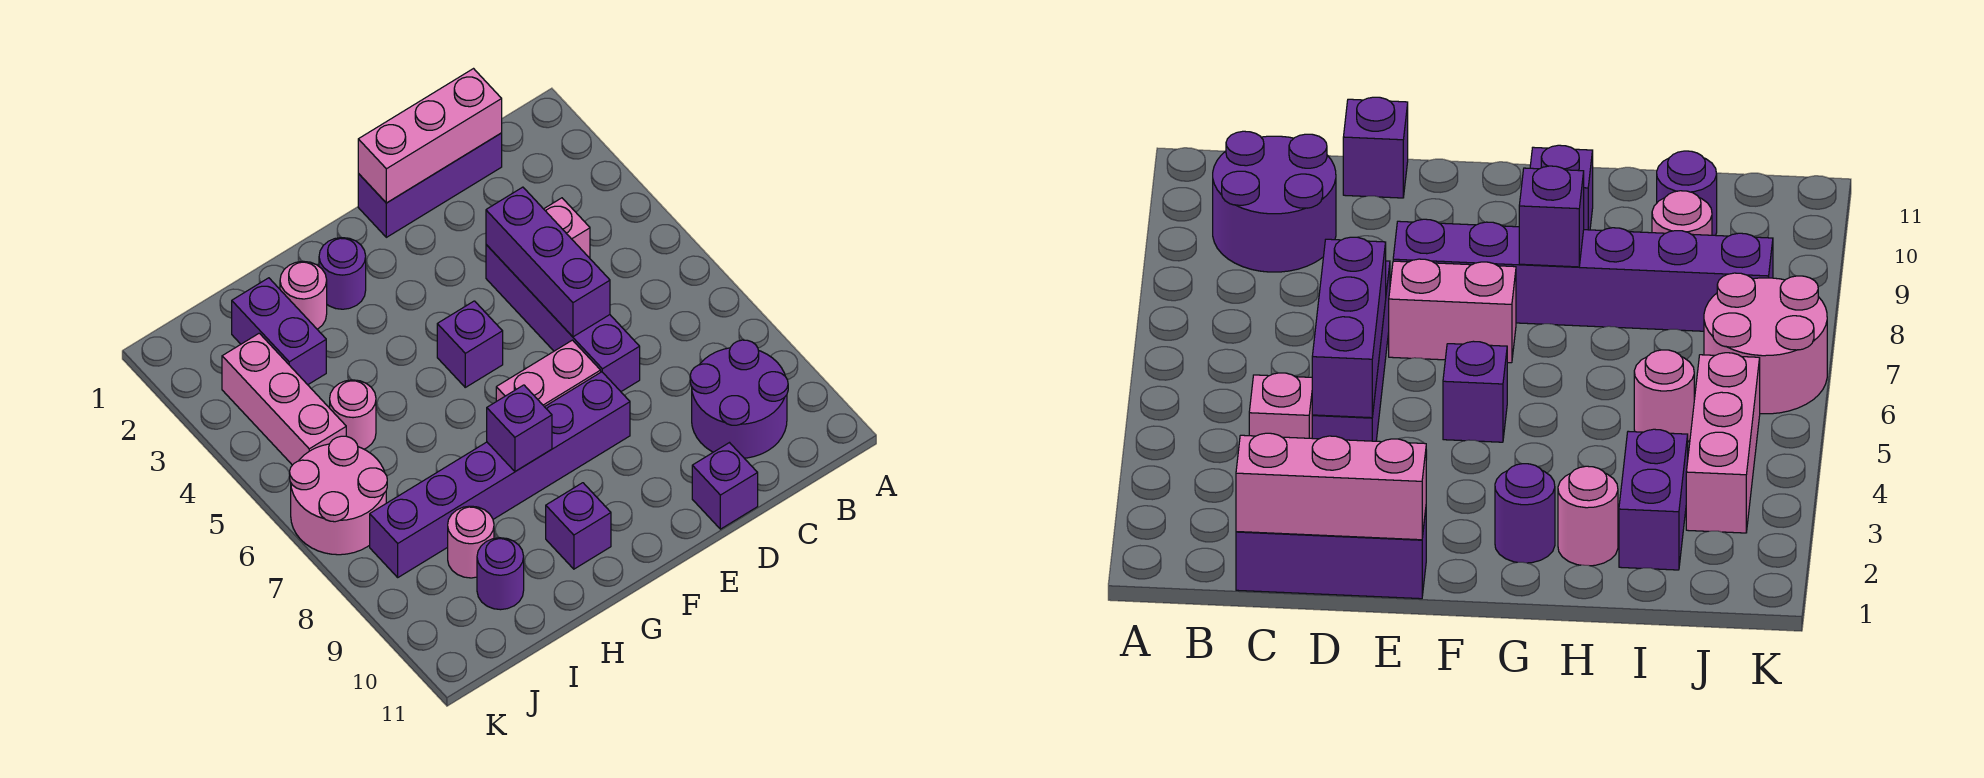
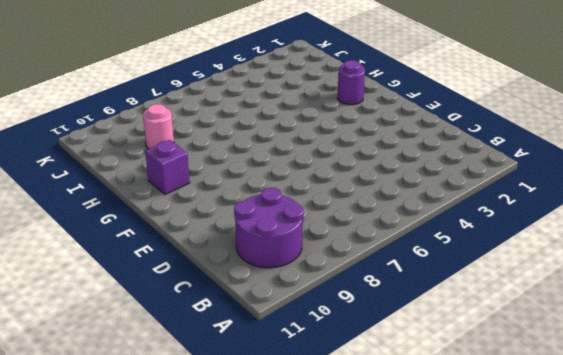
none -> purple 1x3 brick [358,133,502,237]
none -> pink 1x1 brick [544,198,590,258]
none -> purple 1x4 brick [486,245,640,391]

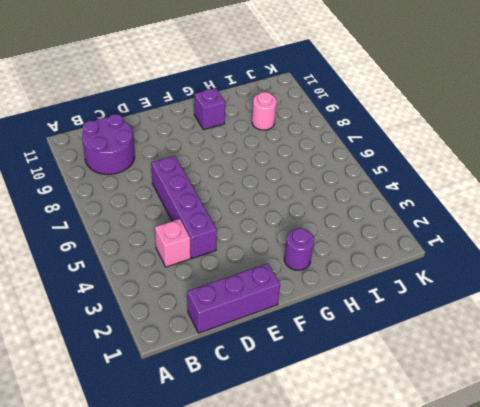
none -> purple 1x1 brick [692,443,758,529]
none -> pink 1x2 brick [496,340,601,407]
none -> purple 1x6 brick [370,372,630,577]

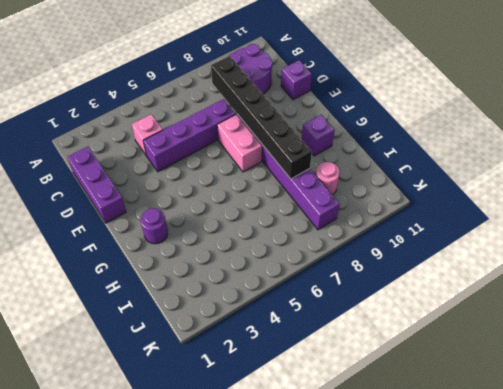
black 1x6 brick [211,56,312,179] -> purple 1x1 brick [487,385,552,471]
none -> purple 1x1 brick [437,301,503,387]
none -> pink 1x1 round brick [280,261,327,329]
none -> purple 1x2 brick [232,278,326,385]

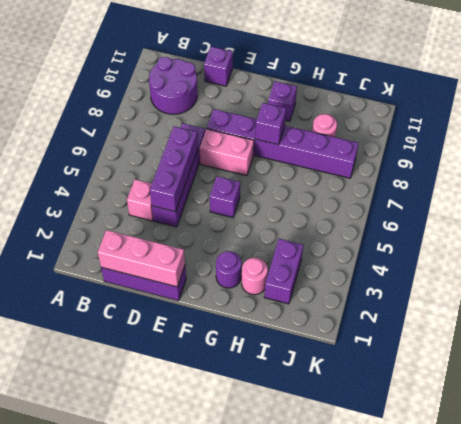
none -> pink 1x1 round brick [330,380,376,449]
none -> purple 1x1 round brick [477,538,524,610]
none -> pink 1x3 brick [222,333,346,465]

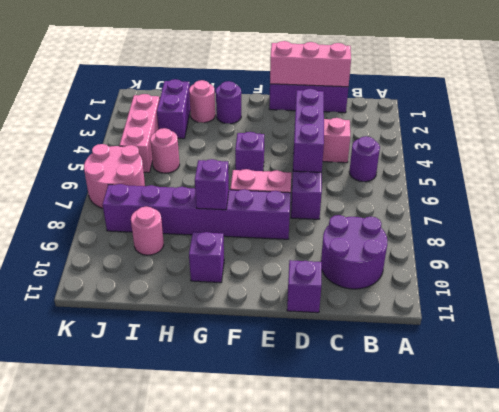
purple 1x1 round brick [349,136,380,182] -> purple 1x1 round brick moved to [477,538,524,610]

